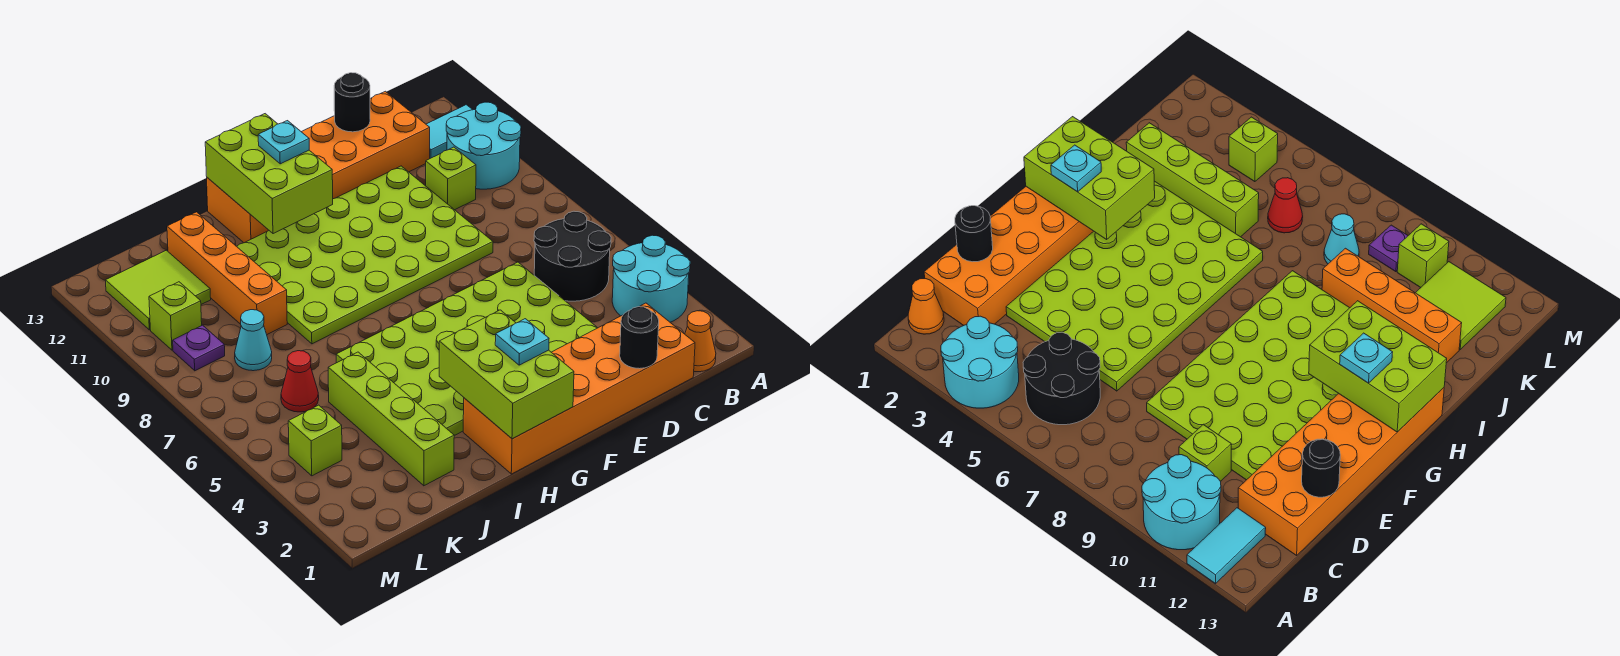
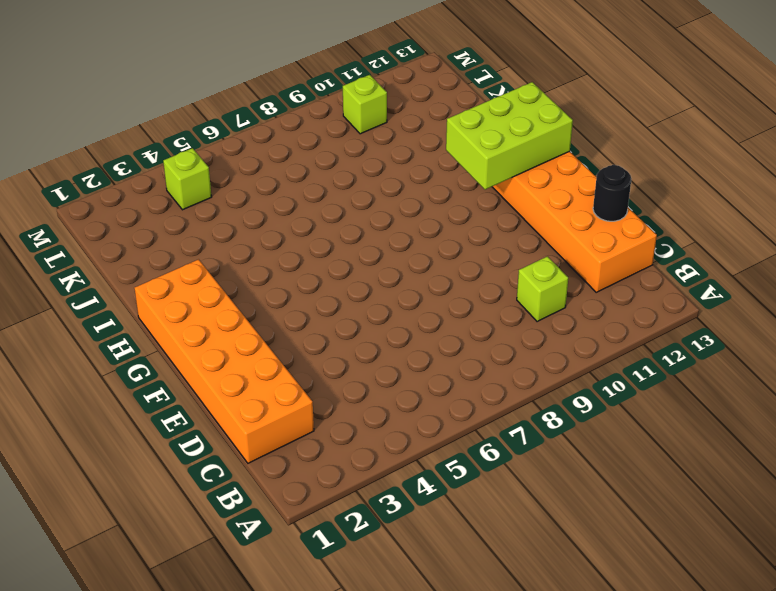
none -> cyan 2x2 round brick [612,235,690,322]
none -> cyan 2x2 round brick [446,102,521,189]
none -> cyan 1x2 tile [426,105,473,158]

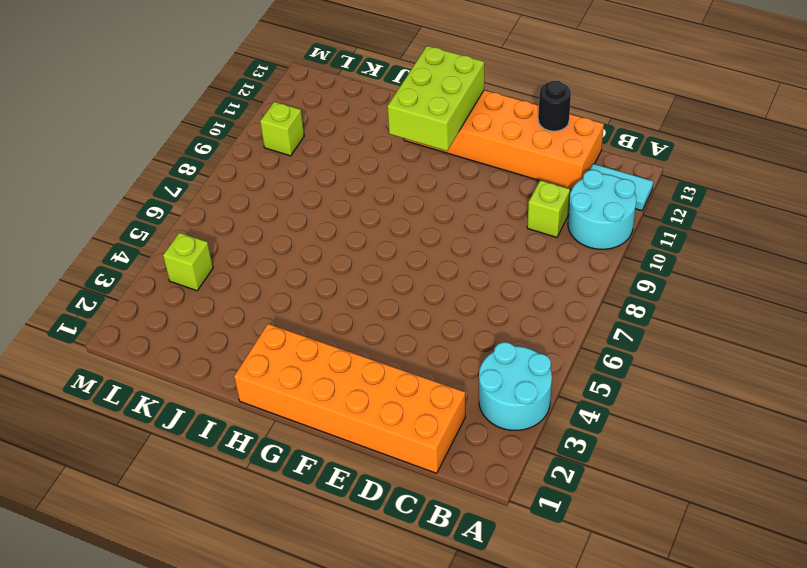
none -> orange 1x1 cone [685,311,716,372]
none -> black 2x2 round brick [534,211,611,301]
none -> lime 4x6 plate [336,262,597,436]

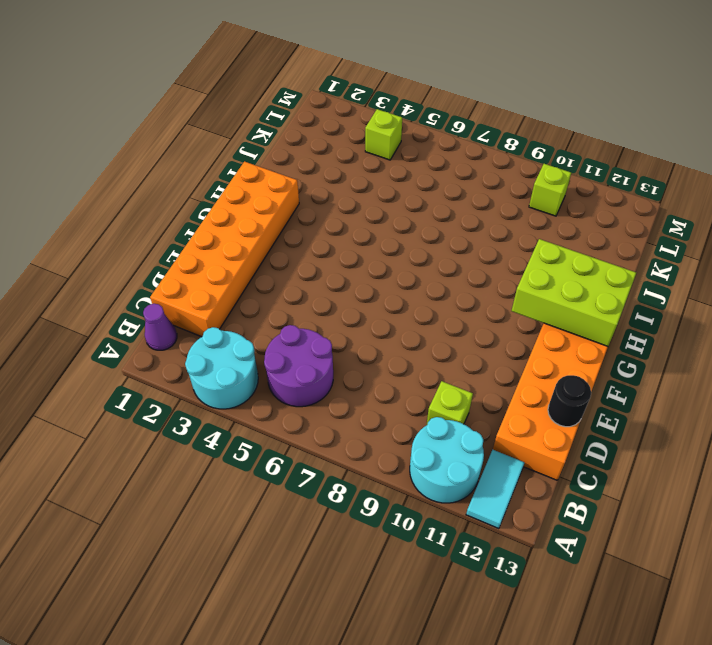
purple 1x1 cone [143,304,177,350] -> orange 1x1 cone [685,311,716,372]
purple 2x2 round brick [264,325,333,407] -> black 2x2 round brick [534,211,611,301]
none -> lime 4x6 plate [336,262,597,436]
none -> lime 4x6 plate [237,166,493,344]
none -> lime 1x4 brick [328,352,454,486]

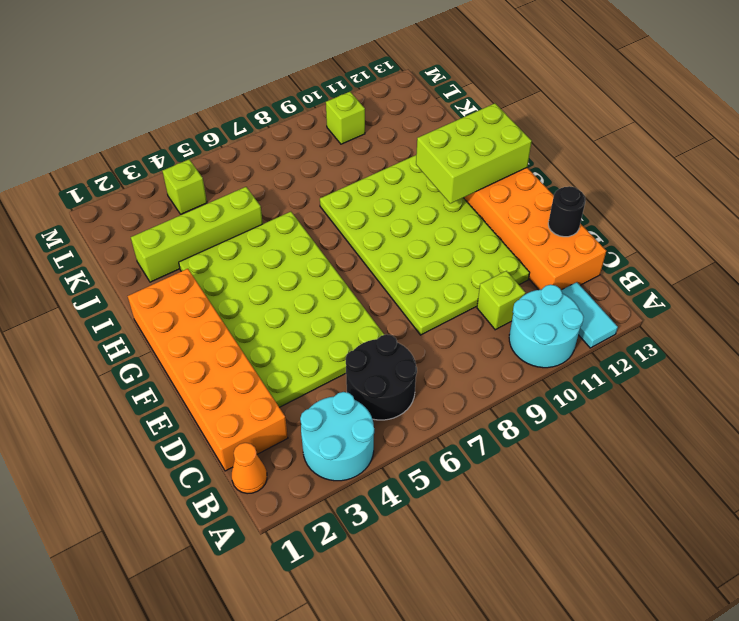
none -> orange 1x4 brick [167,212,287,334]
none -> red 1x1 cone [281,351,319,412]
none -> cyan 1x1 cone [235,310,272,371]

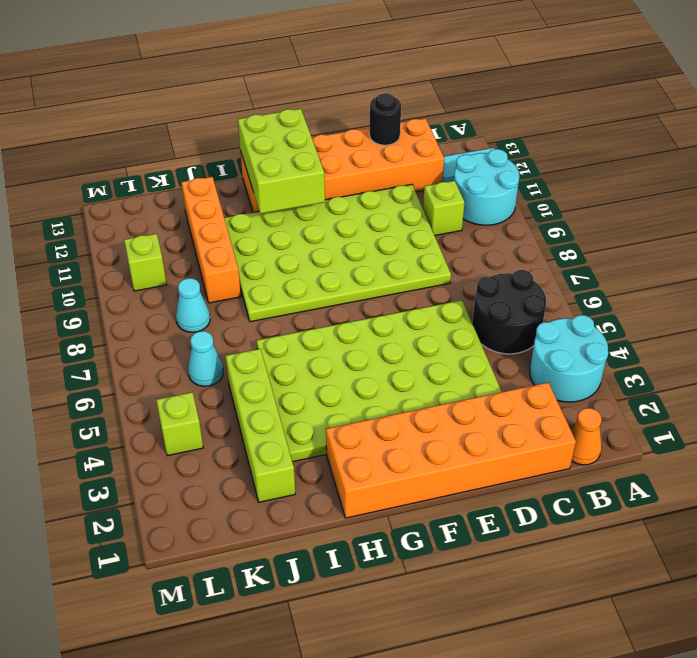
cyan 1x1 cone [188,331,223,386] -> red 1x1 cone [281,351,319,412]
none -> lime 2x2 tile [105,250,211,330]
none -> purple 1x1 plate [173,325,225,371]
none -> black 1x1 round brick [620,307,659,369]

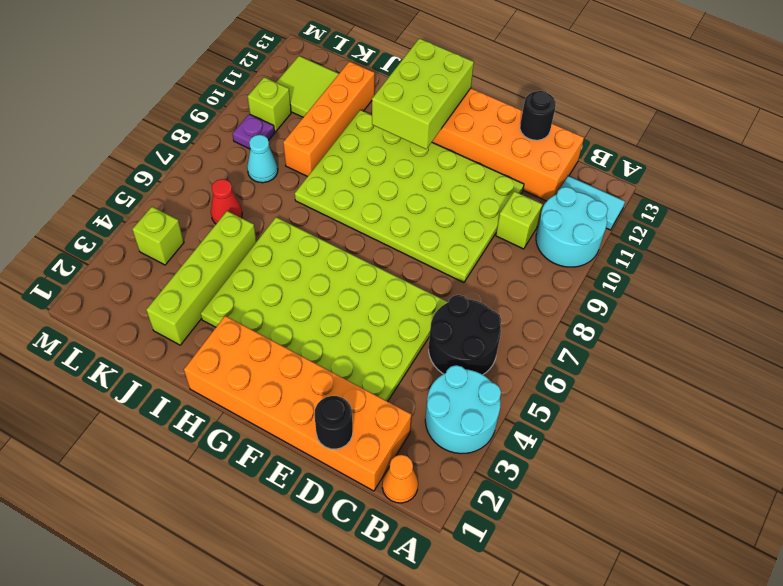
none -> lime 2x3 brick [439,310,574,439]
none -> cyan 1x1 plate [495,319,549,365]
none -> cyan 1x1 plate [258,121,309,164]

